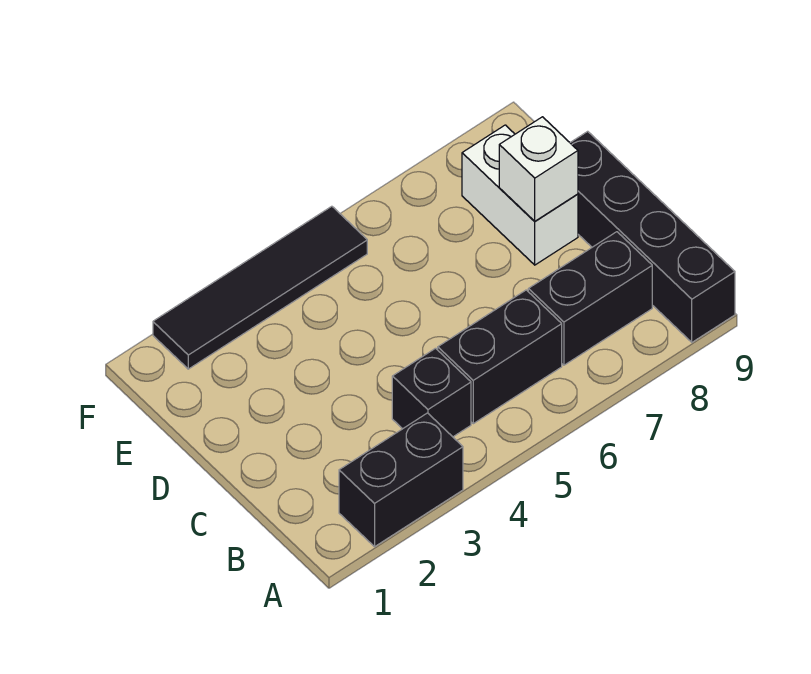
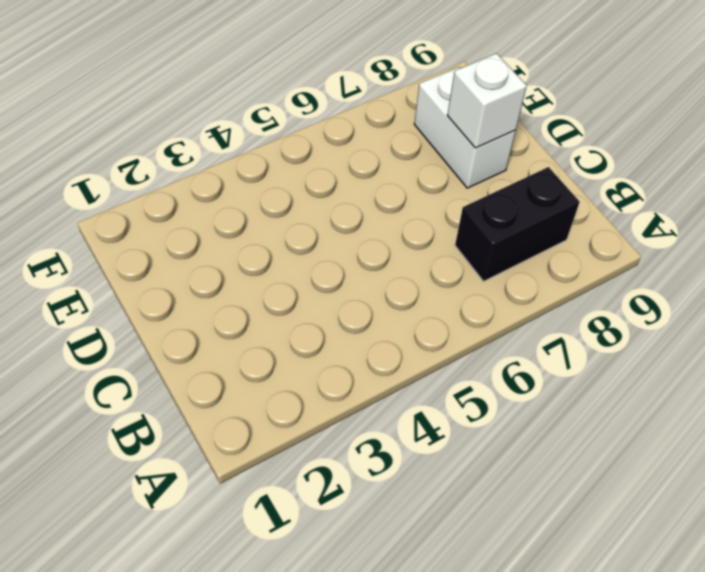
none -> black 1x2 brick [339,413,463,547]
none -> black 1x4 brick [570,131,735,342]

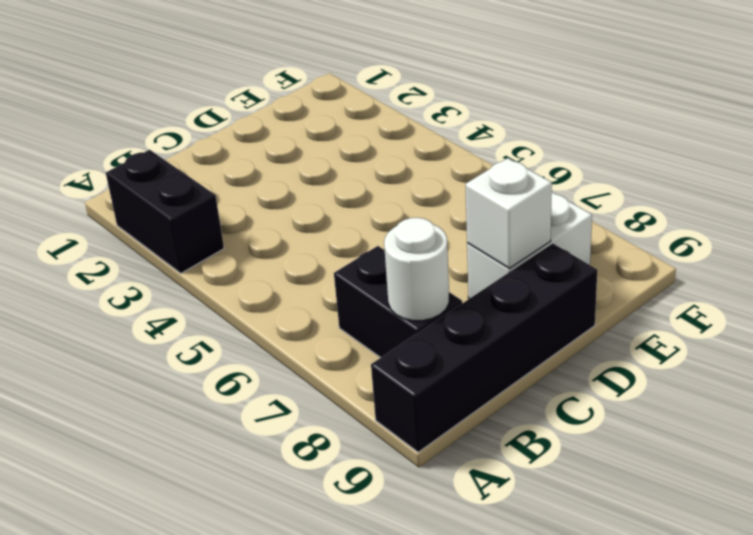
white 1x1 round brick [384,218,449,321] -> none
none -> black 1x1 brick [392,348,471,437]
none -> black 1x2 brick [438,290,562,424]

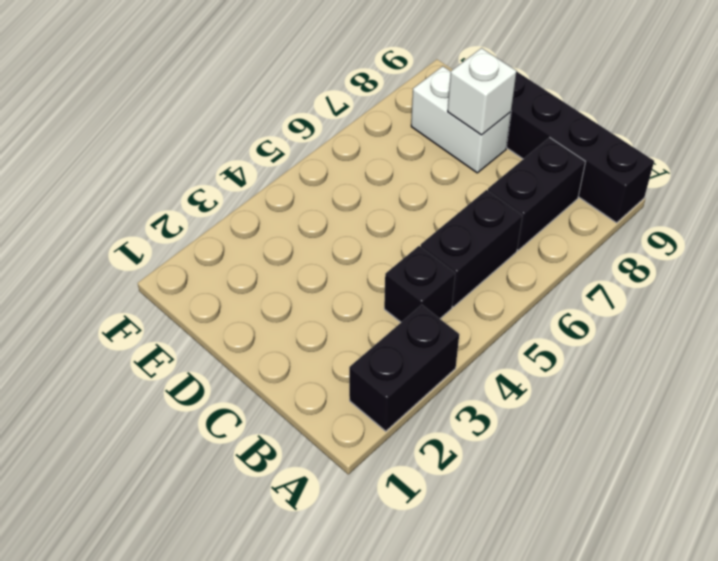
none -> black 1x4 tile [153,206,367,369]

